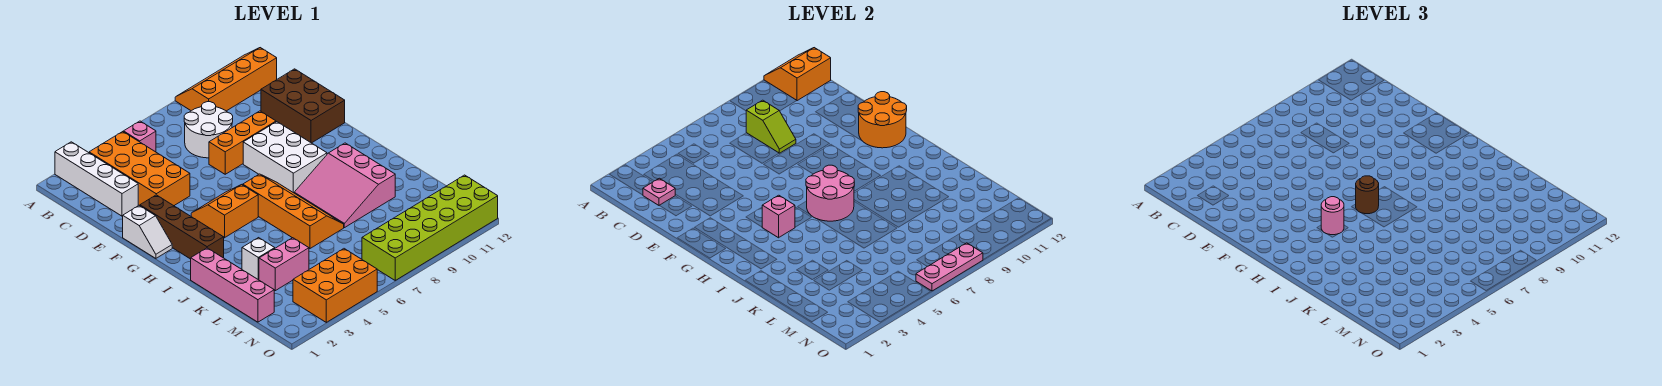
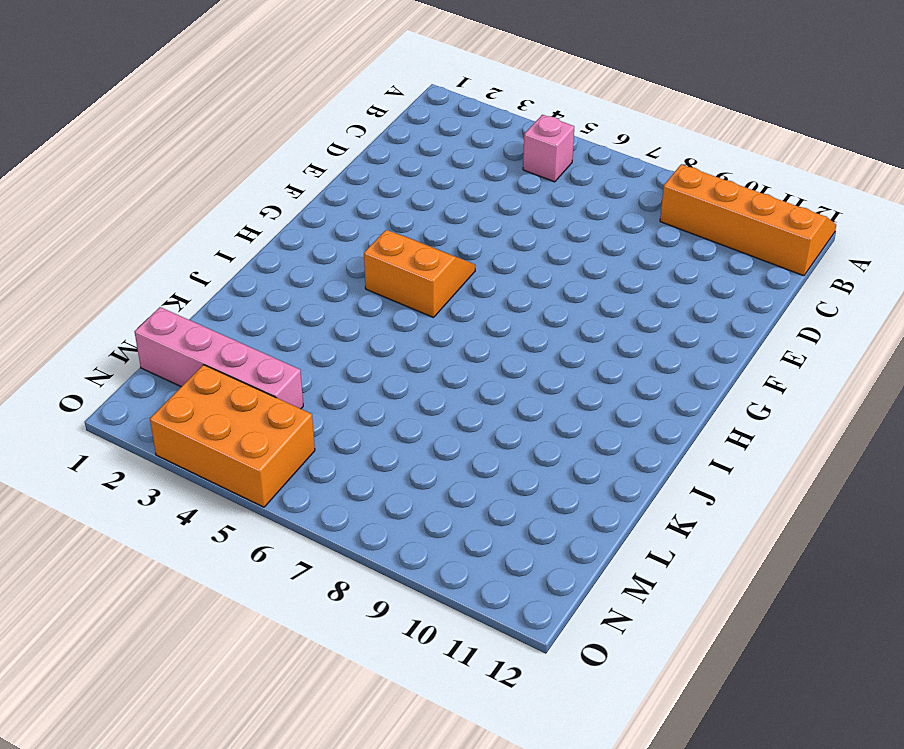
pink 1x4 brick [134,307,303,409] -> pink 1x4 brick turned to [191,248,274,322]
none -> white 1x4 brick [55,142,138,216]
none -> orange 2x4 brick [89,132,190,206]
none -> white 2x2 round brick [184,102,233,158]

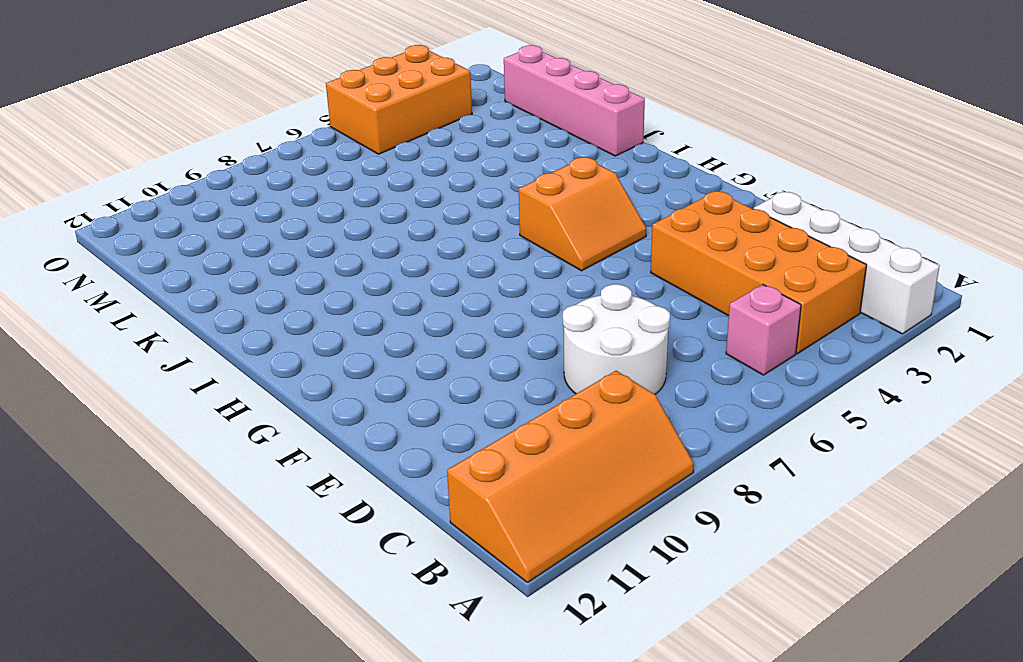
none -> brown 2x3 brick [261,69,345,143]
none -> orange 1x3 brick [209,111,276,174]
none -> white 1x2 slope [123,205,172,258]

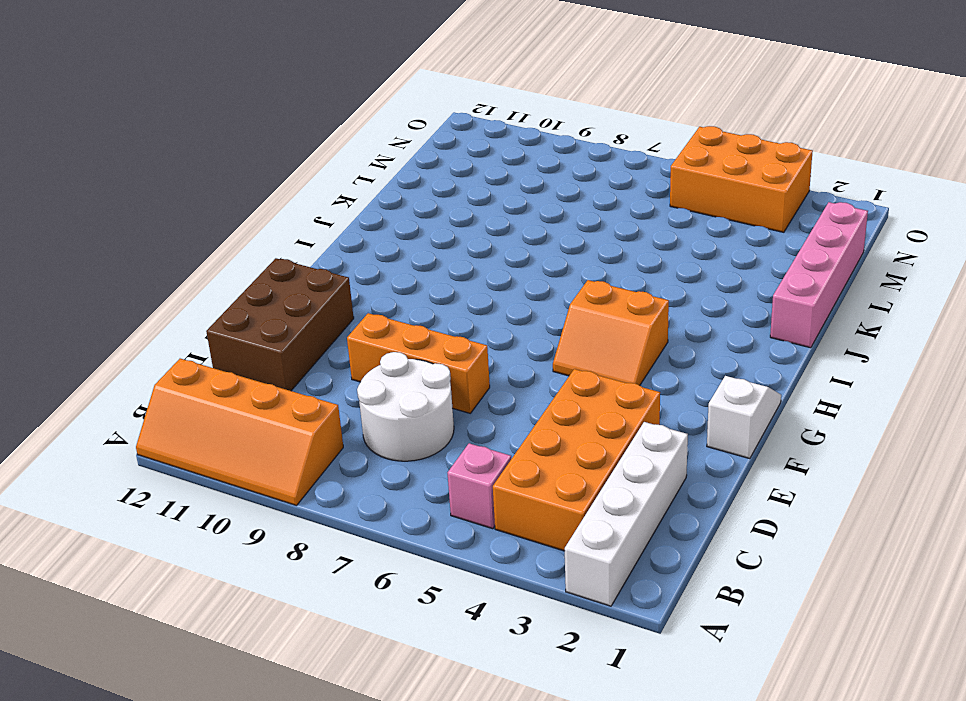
none -> brown 1x4 brick [140,195,224,259]
none -> white 2x3 brick [243,122,327,193]
none -> orange 2x4 slope [243,174,344,248]

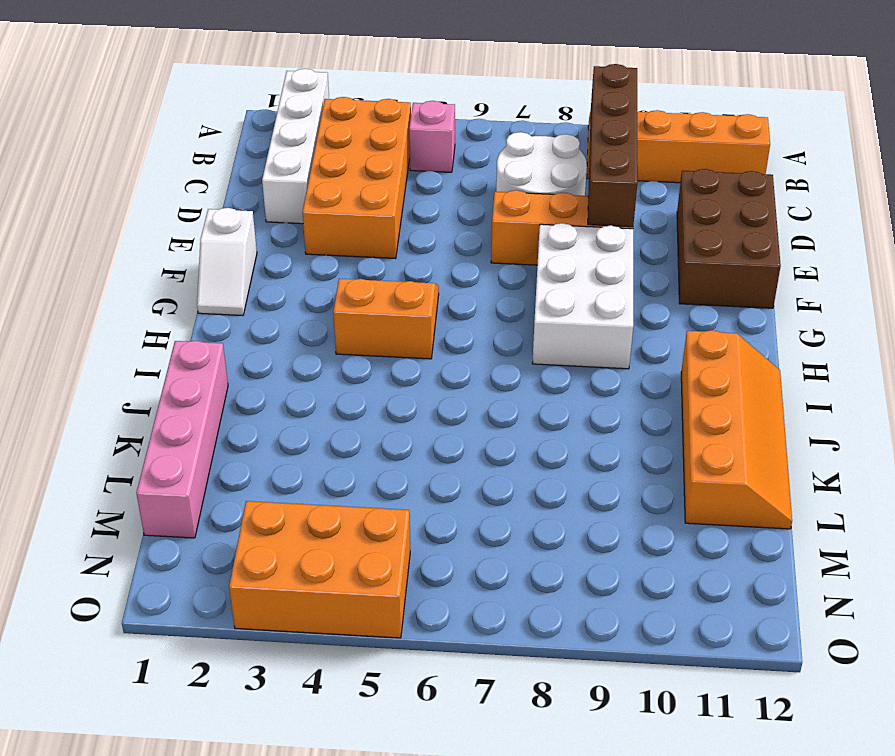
brown 1x4 brick [588,64,638,227] -> brown 1x4 brick moved to [140,195,224,259]
orange 2x4 slope [681,330,792,529] -> orange 2x4 slope moved to [243,174,344,248]
none -> pink 3x3 slope [294,143,395,228]
none -> white 1x1 brick [242,238,275,280]
none -> pink 1x2 brick [259,238,309,291]

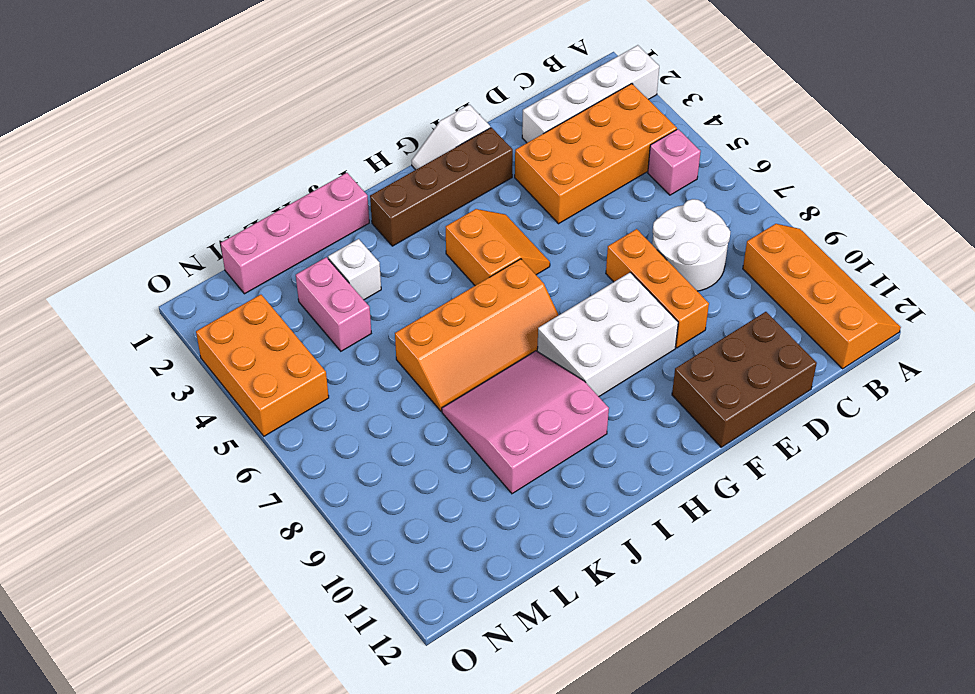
none -> lime 2x6 brick [362,175,498,280]
none -> orange 2x2 slope [764,48,831,101]
none -> pink 1x1 plate [643,178,675,206]

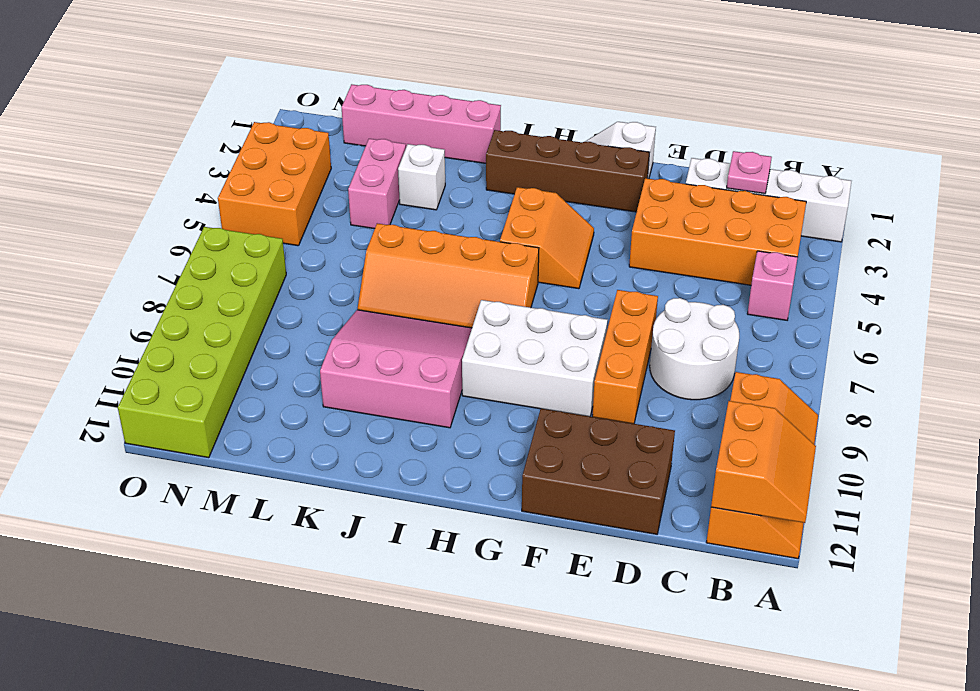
none -> lime 1x2 slope [746,100,796,153]
none -> orange 2x2 round brick [858,92,907,148]
none -> pink 1x1 brick [762,195,795,238]

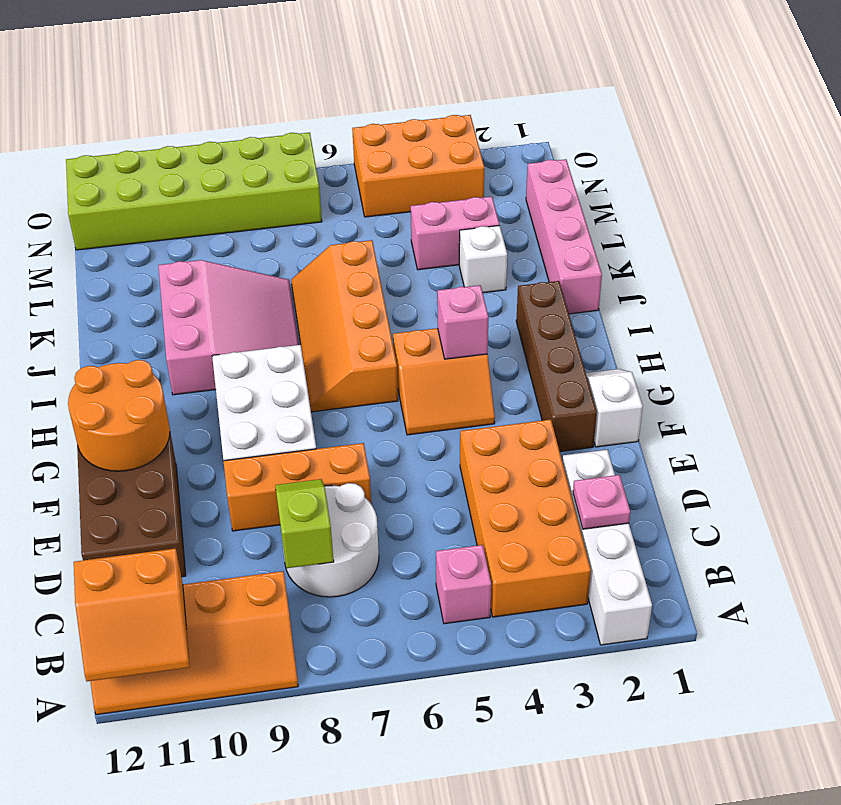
none -> pink 2x2 round brick [806,165,854,221]
none -> pink 1x3 plate [916,243,983,291]
none -> pink 1x1 round brick [1321,197,1344,235]

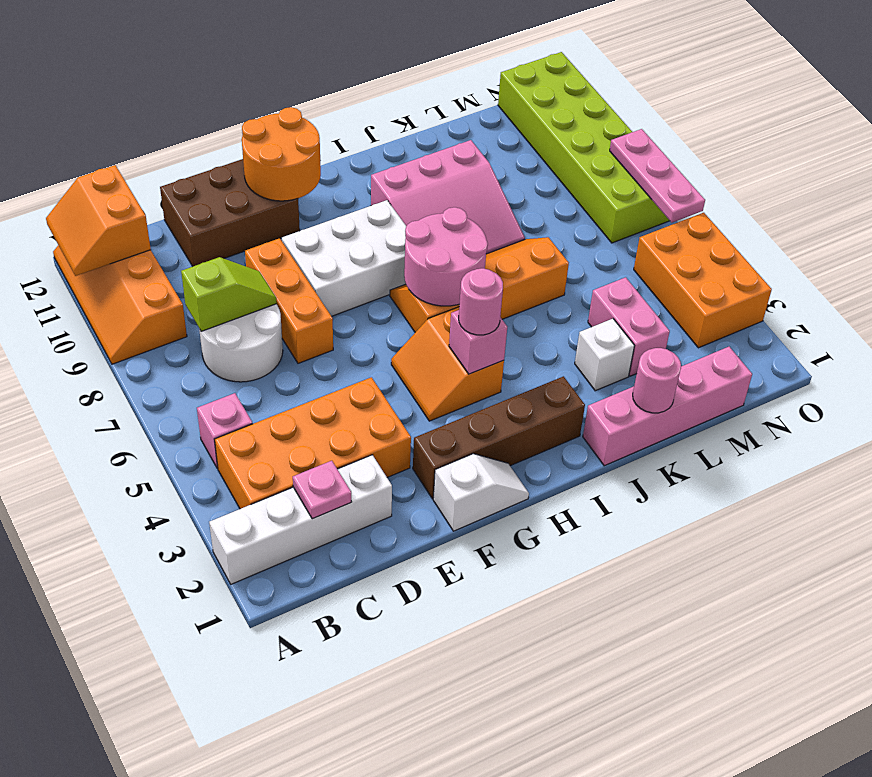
pink 1x1 round brick [633,348,681,413] -> none
none -> brown 1x1 round brick [1356,176,1379,214]

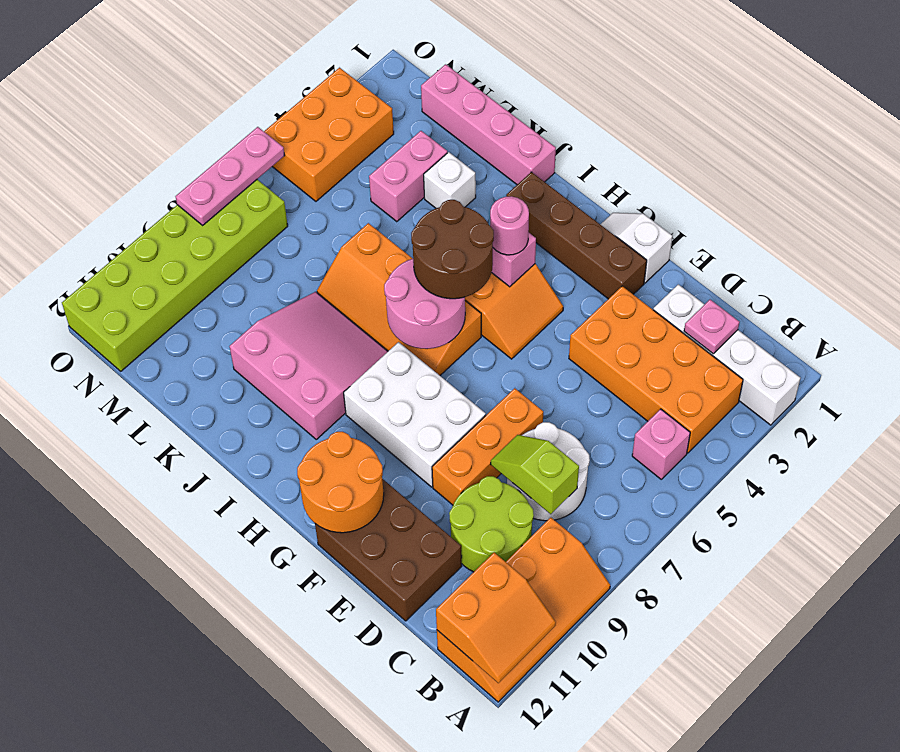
lime 2x2 round brick [449,476,534,572] -> none
brown 2x2 round brick [411,200,494,299] -> brown 1x1 round brick [1356,176,1379,214]

